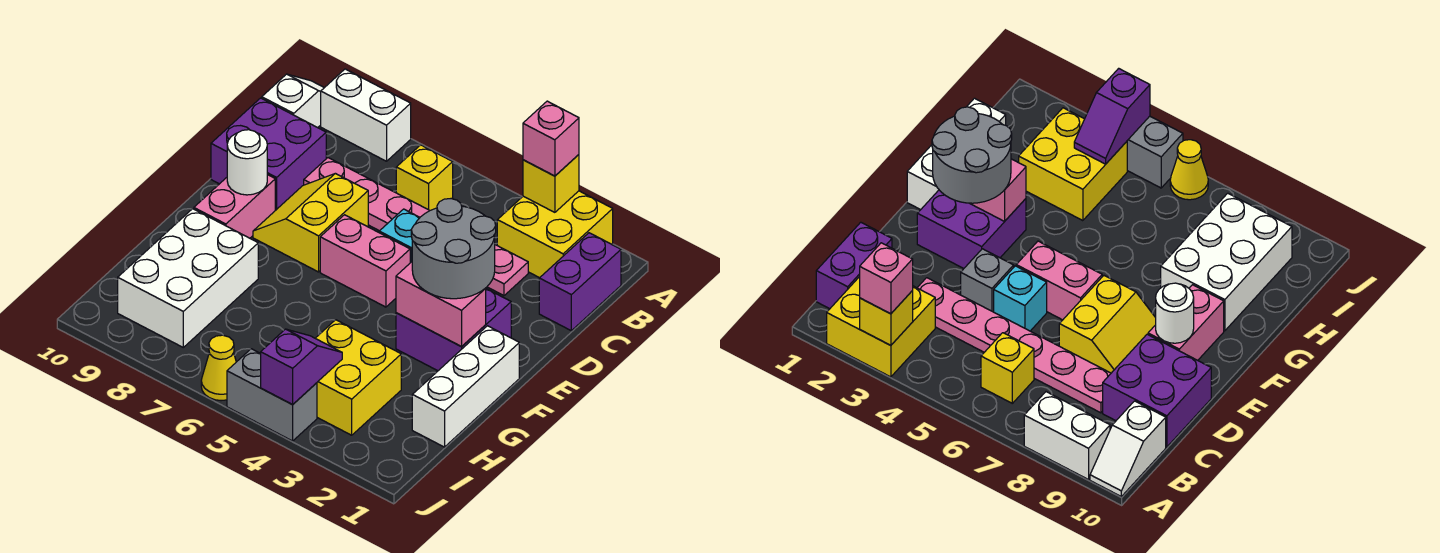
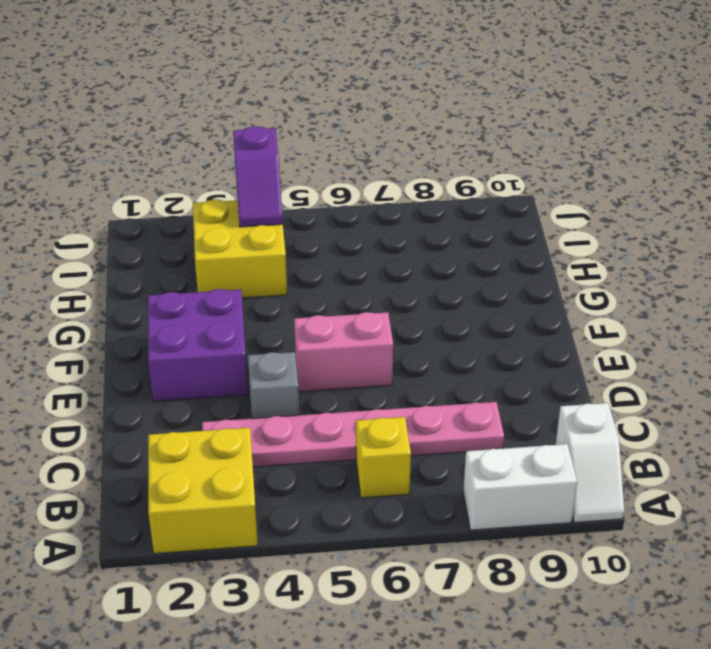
none -> purple 1x2 brick [539,233,621,331]
none -> purple 2x2 brick [211,98,326,210]
none -> cyan 1x1 brick [379,209,420,263]

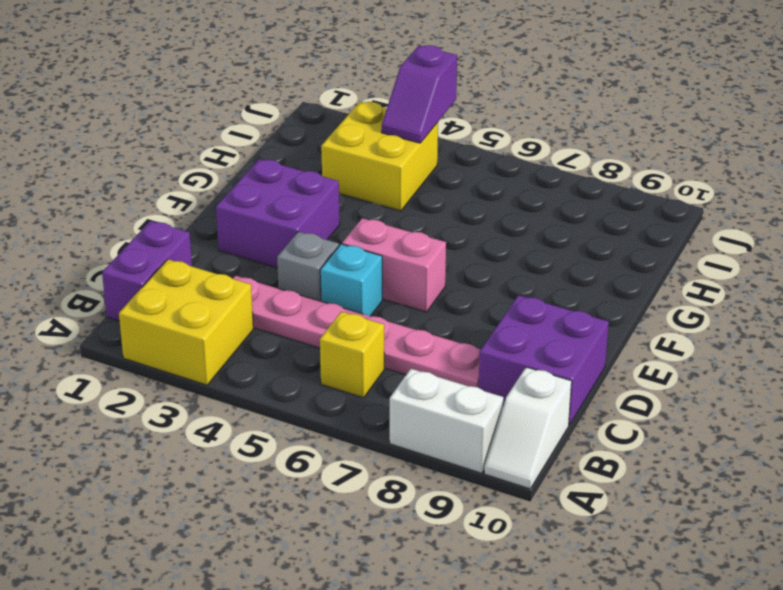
none -> yellow 2x2 slope [253,173,368,272]
none -> pink 1x2 brick [194,175,275,238]
none -> white 1x3 brick [412,326,519,447]

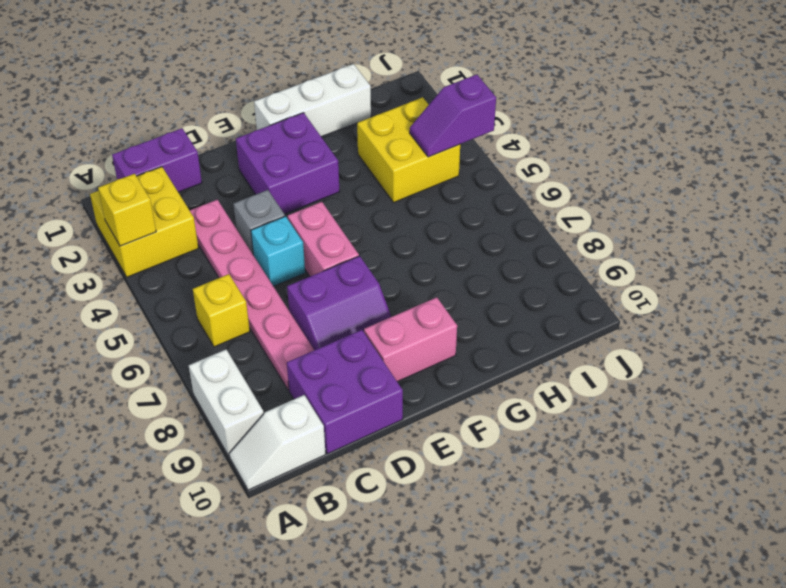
purple 2x2 slope [287,256,391,350] -> yellow 2x2 slope [253,173,368,272]
none -> white 2x3 brick [118,209,258,347]
none -> grey 1x2 brick [227,349,317,441]
none -> yellow 1x1 cone [201,335,236,401]

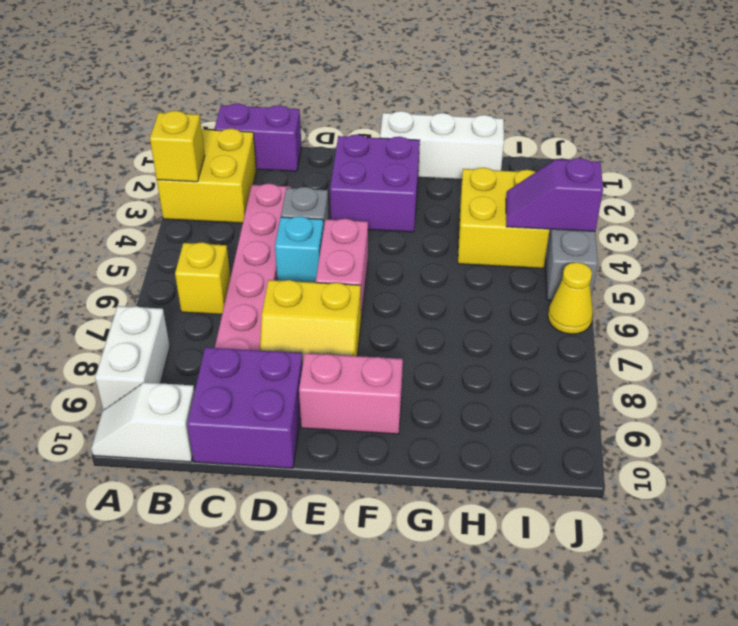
none -> white 2x3 brick [118,209,258,347]
none -> white 1x1 round brick [227,130,267,195]
none -> pink 1x2 brick [396,262,486,346]

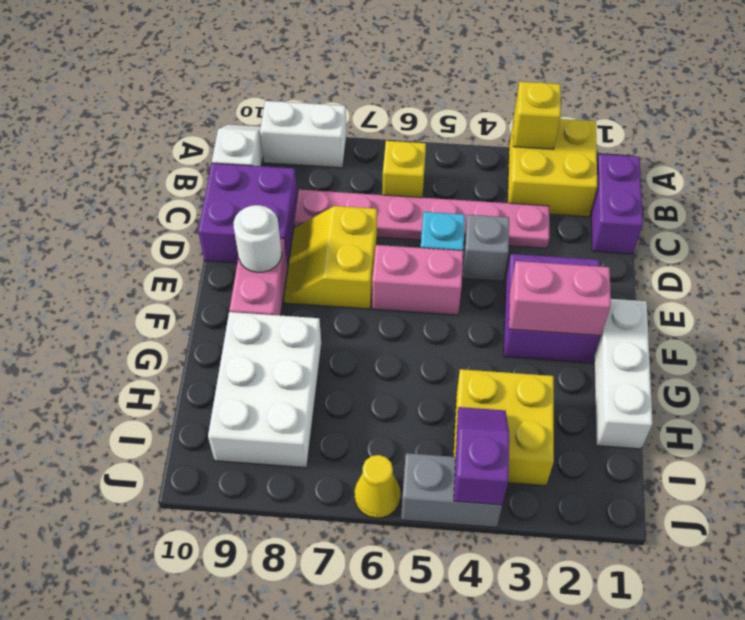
none -> pink 1x1 brick [523,101,579,176]
none -> grey 2x2 round brick [411,199,496,299]

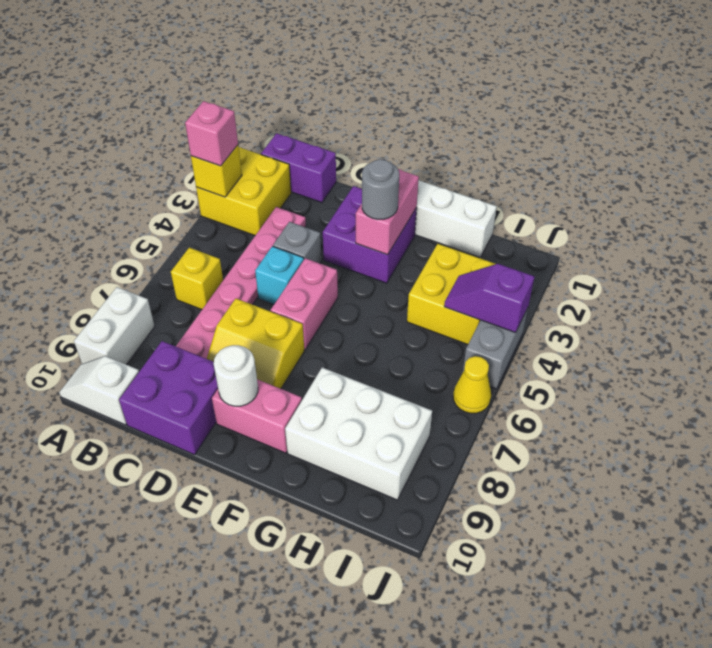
grey 1x1 round brick [362,159,399,219] -> grey 2x2 round brick [411,199,496,299]

